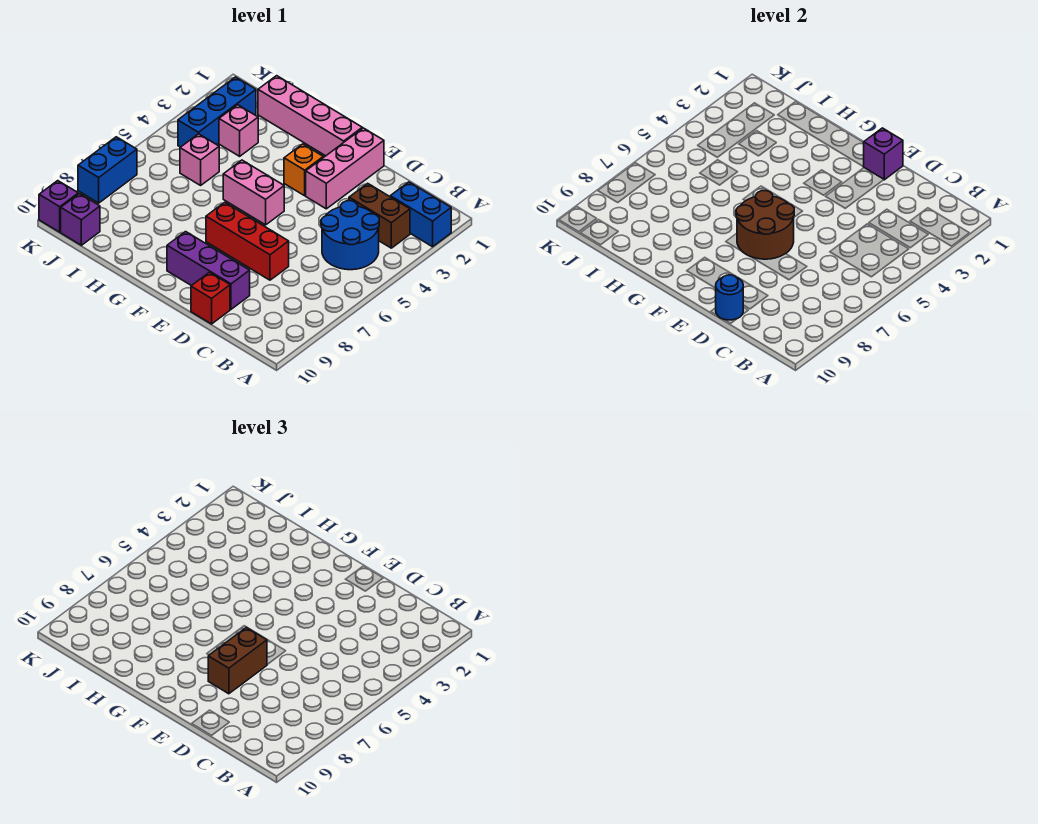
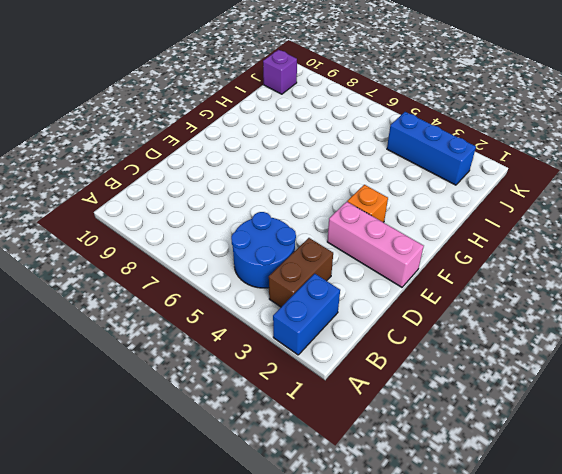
none -> red 1x3 brick [206,202,289,280]
none -> purple 1x3 brick [167,232,250,309]
none -> red 1x1 brick [191,272,230,324]

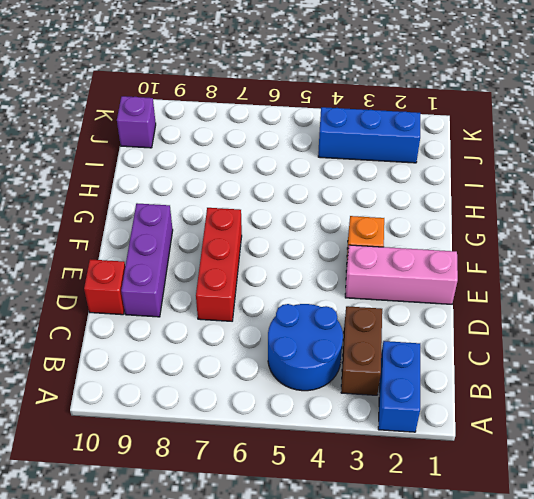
none -> pink 1x4 brick [258,76,362,156]
none -> pink 1x2 brick [223,160,284,225]
none -> pink 1x1 brick [219,105,258,156]

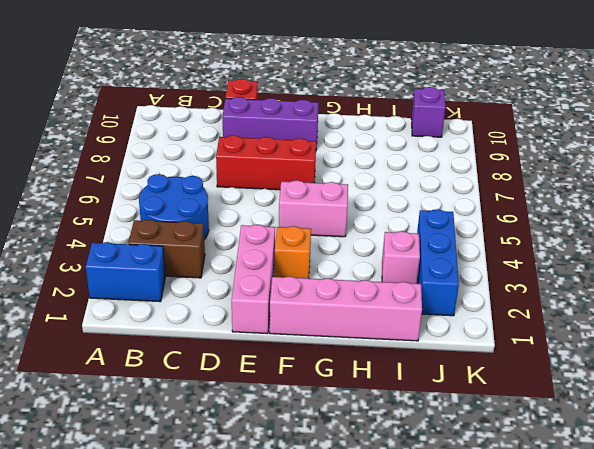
none -> pink 1x1 brick [180,134,219,185]
none -> blue 1x2 brick [78,137,137,203]
none -> purple 1x1 brick [39,181,78,232]

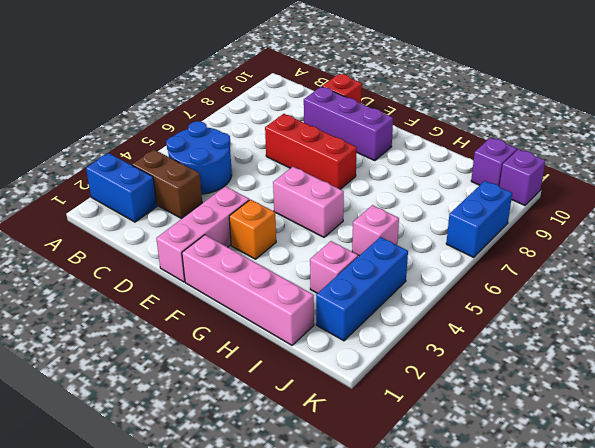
none -> blue 1x1 round brick [716,275,743,320]
none -> purple 1x1 brick [864,128,903,180]
none -> brown 2x2 round brick [736,191,794,259]

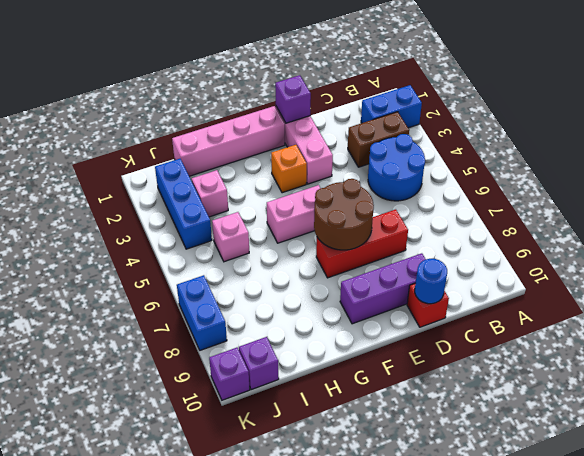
none -> brown 1x2 brick [208,627,267,694]

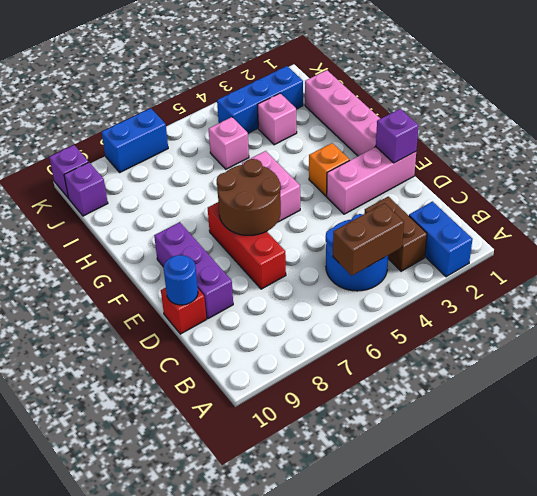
brown 1x2 brick [333,203,404,276] -> brown 1x2 brick moved to [208,627,267,694]

